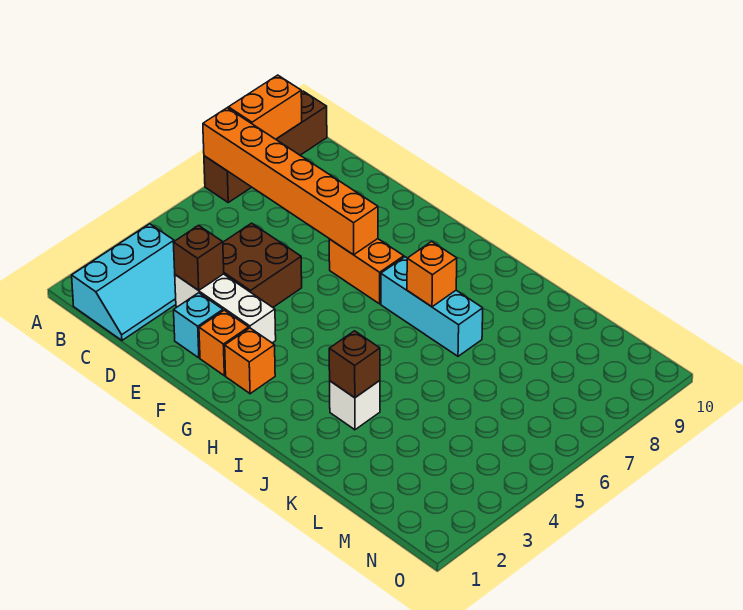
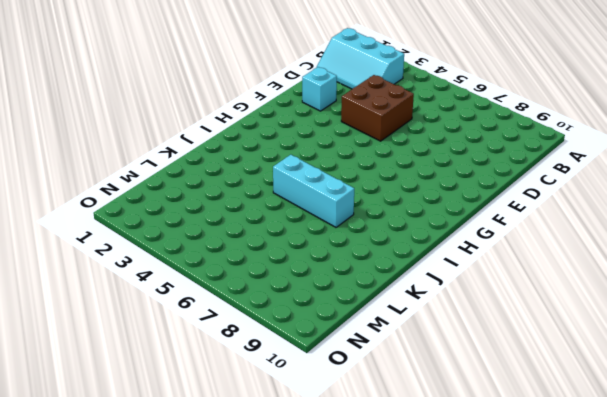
cyan 1x3 brick [273,155,354,227] -> cyan 1x3 brick turned to [381,257,483,356]
none -> brown 1x4 brick [204,91,327,202]
none -> white 1x3 brick [175,274,276,343]
none -> orange 1x1 brick [199,310,249,376]

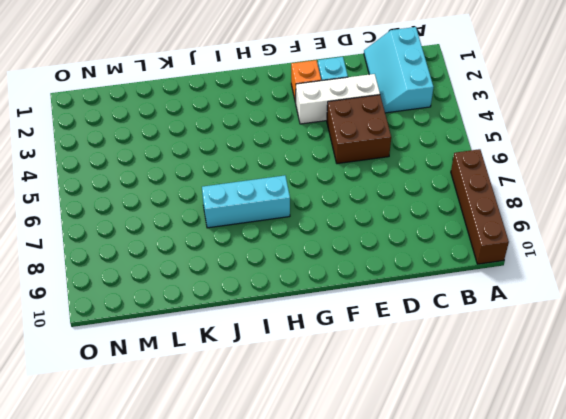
none -> orange 1x2 brick [329,239,404,304]
none -> orange 1x1 brick [225,328,275,394]
none -> white 1x1 brick [330,381,380,430]

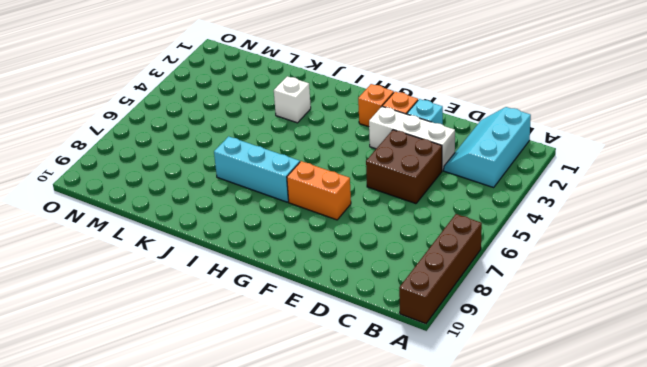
none -> orange 1x6 brick [203,108,378,255]
none -> orange 1x2 brick [228,75,302,139]
none -> brown 1x1 brick [173,225,224,290]

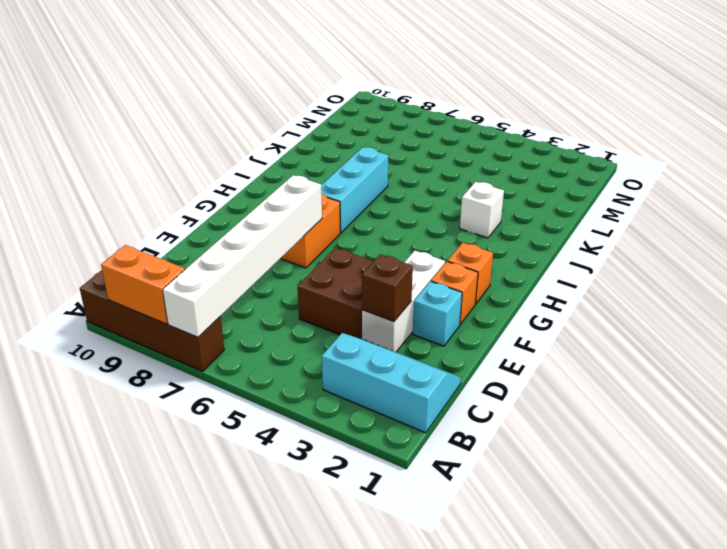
white 1x6 brick [163,175,322,337] -> orange 1x6 brick [203,108,378,255]
none -> orange 1x1 brick [407,242,457,307]
none -> brown 1x1 brick [329,331,380,398]

